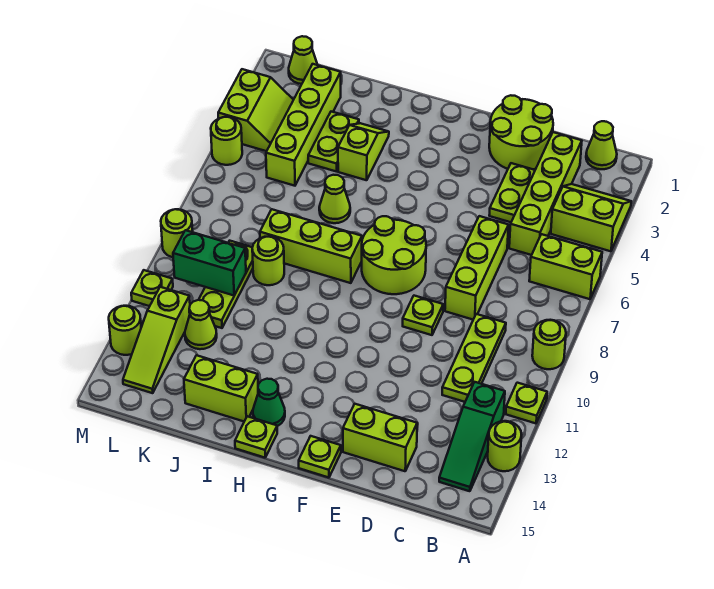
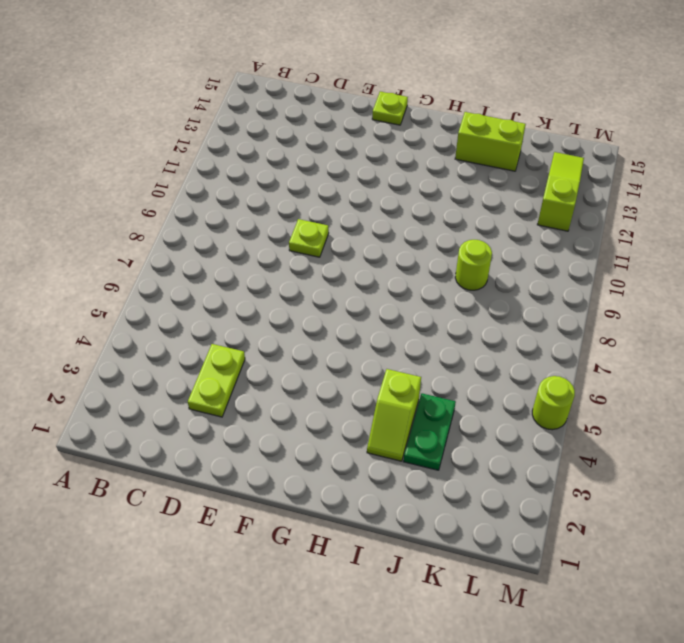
green 1x2 plate [404,393,456,470] -> lime 1x2 plate [308,112,359,172]
none -> lime 2x2 slope [551,184,631,251]
none -> lime 1x2 brick [529,234,602,299]
none -> lime 1x1 round brick [532,320,566,369]
none -> lime 1x1 plate [506,383,547,423]

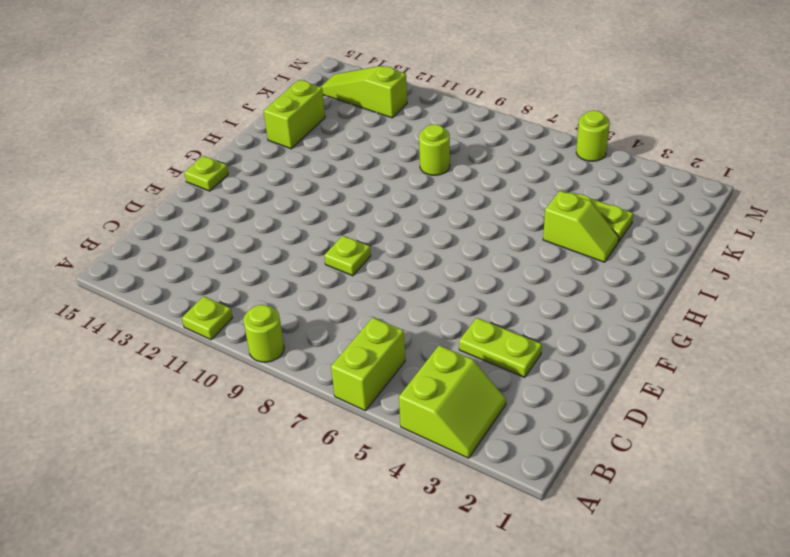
none -> lime 1x1 round brick [488,421,522,471]
none -> lime 1x1 cone [586,121,617,169]
none -> green 1x3 slope [439,382,505,491]
none -> lime 1x4 brick [509,132,582,255]

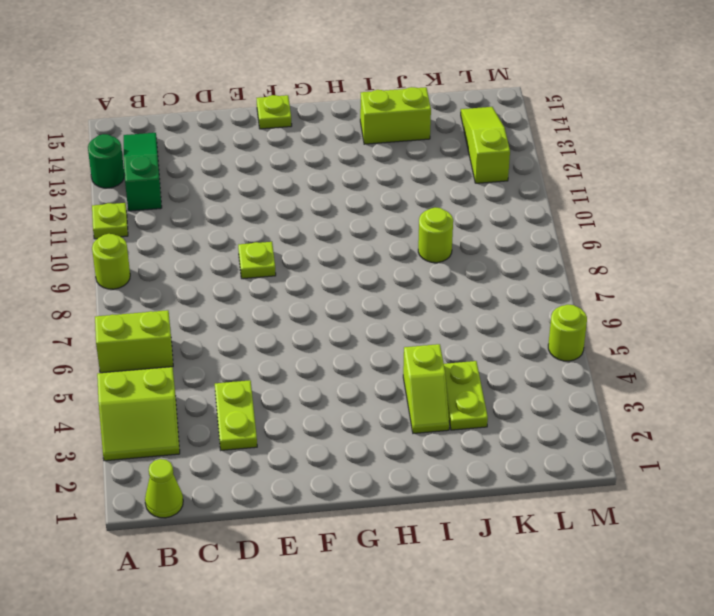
green 1x1 round brick [88,134,125,188] -> lime 1x1 round brick [488,421,522,471]
none -> lime 1x4 brick [509,132,582,255]
none -> lime 1x3 plate [442,314,506,402]
none -> lime 2x2 round brick [489,95,553,169]
none -> lime 1x3 brick [445,216,508,320]

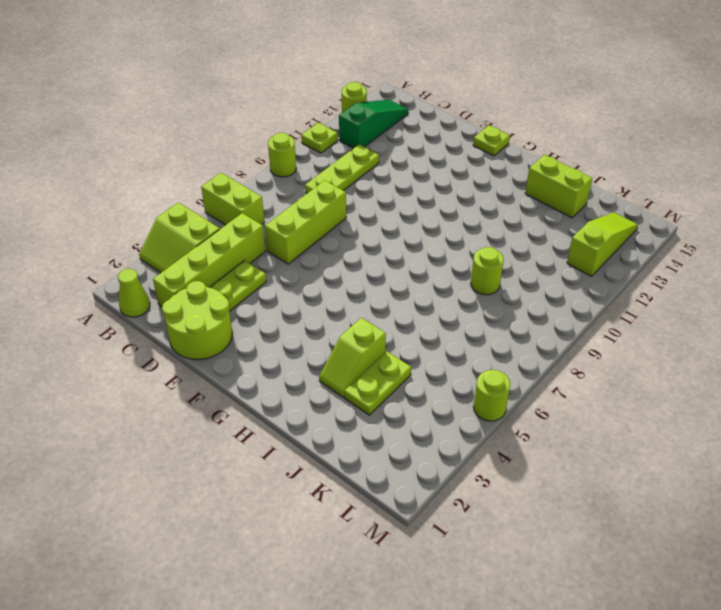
none -> lime 1x2 brick [343,404,417,471]
none -> lime 1x1 plate [403,296,443,335]
none -> lime 2x2 round brick [362,216,426,294]
none -> lime 1x3 brick [260,209,362,283]

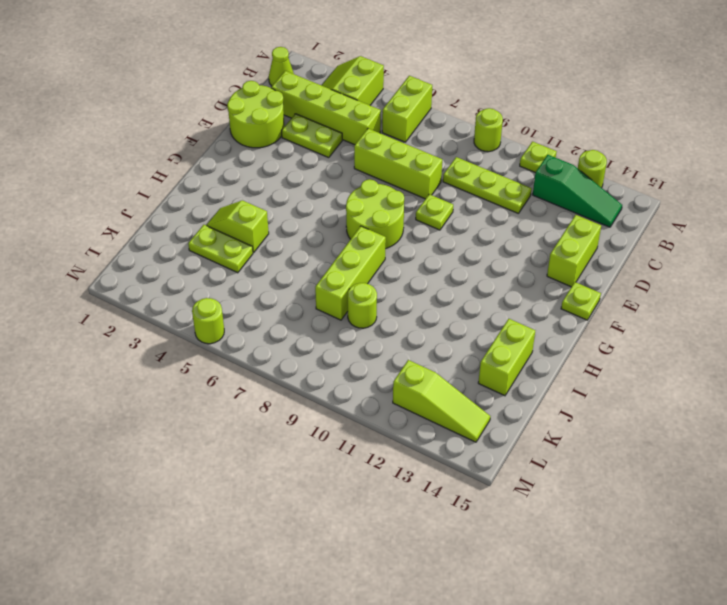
none -> green 1x1 cone [253,379,285,426]
none -> lime 1x1 plate [235,416,277,458]
none -> lime 1x1 cone [319,175,350,223]
none -> lime 1x4 brick [266,64,341,186]

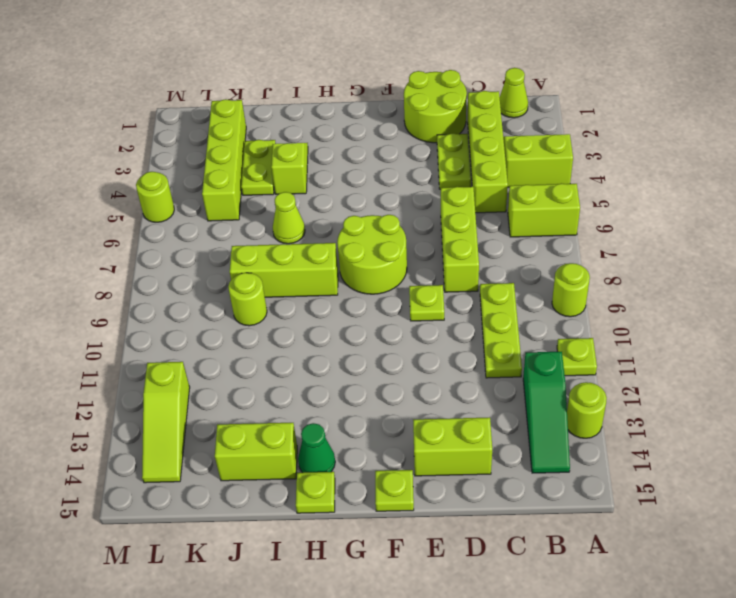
none -> lime 1x3 plate [199,241,253,328]
none -> lime 1x1 cone [185,300,217,349]
none -> lime 1x1 cone [289,36,318,84]
none -> lime 2x2 slope [218,69,293,151]

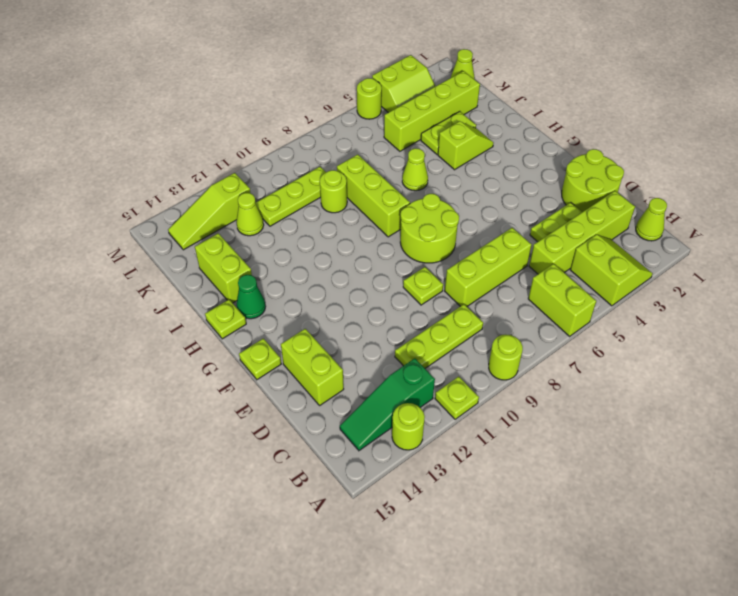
none -> lime 1x1 round brick [161,209,193,257]
none -> lime 1x1 plate [131,270,173,306]
none -> lime 1x1 round brick [109,306,141,355]
none -> green 1x2 brick [173,230,246,295]

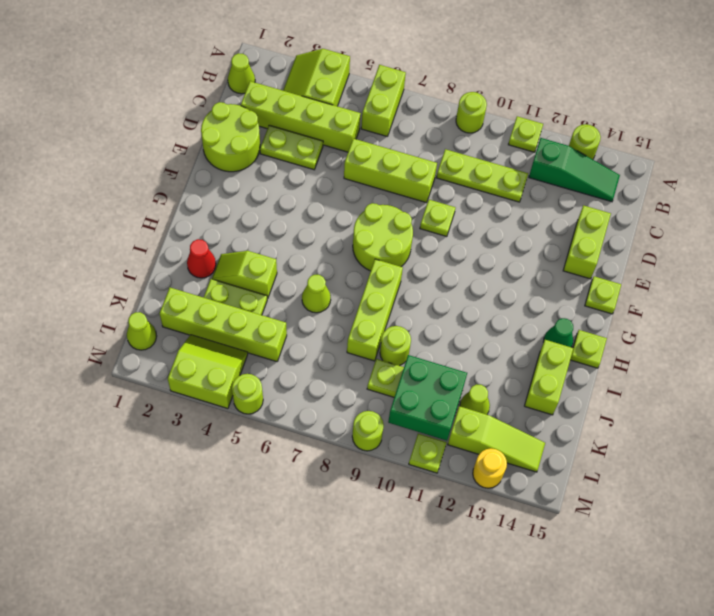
red 1x1 cone [187,239,216,278] -> none
green 2x2 brick [388,355,467,441] -> green 1x2 brick [173,230,246,295]
yellow 1x1 round brick [473,448,507,488] -> lime 1x1 round brick [109,306,141,355]

